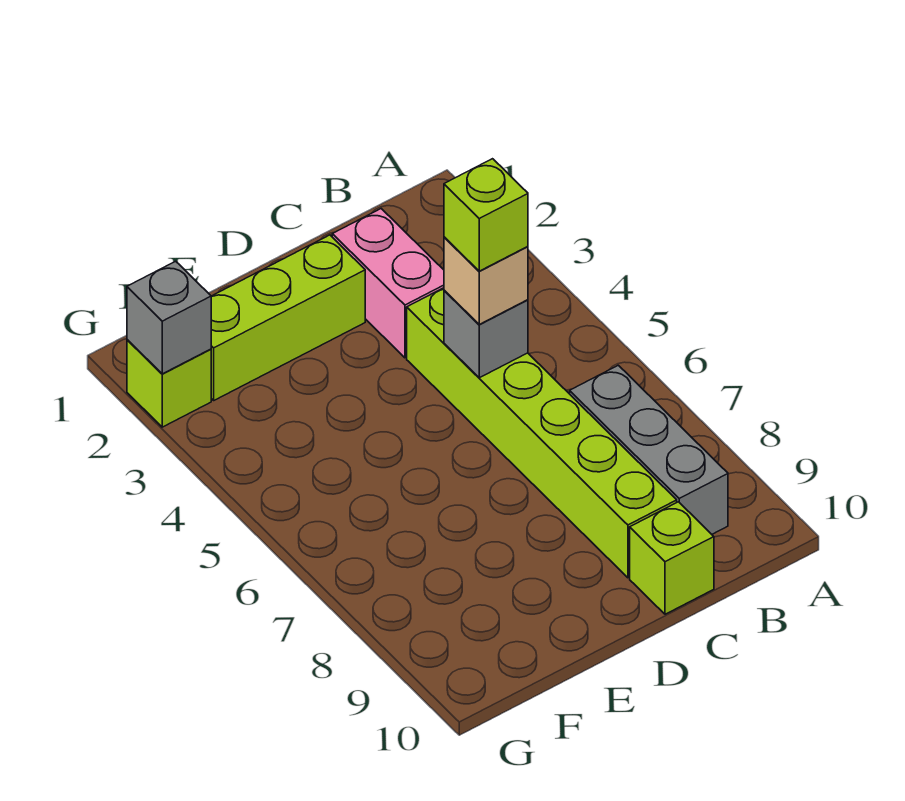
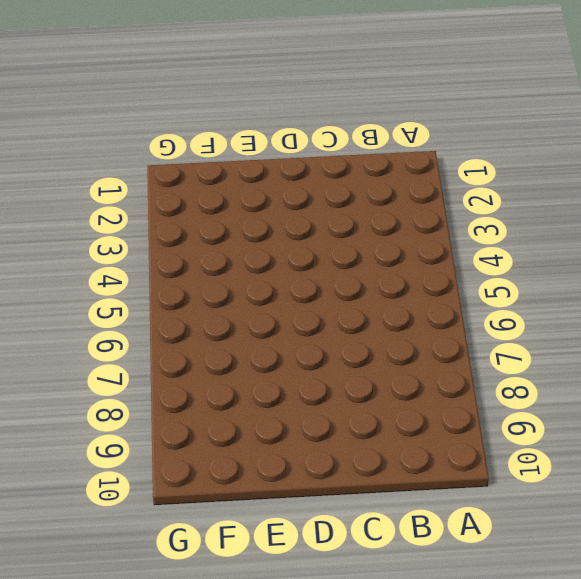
none -> grey 1x3 brick [570,365,728,534]
none -> pink 1x2 brick [332,209,444,358]

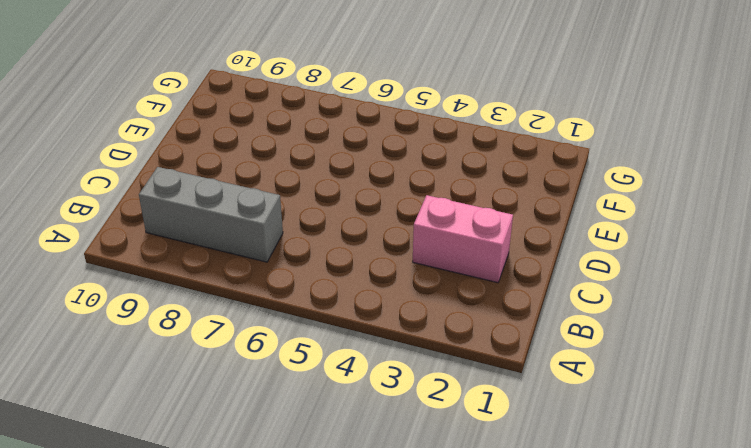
none -> lime 1x6 brick [407,288,677,578]
none -> lime 1x1 brick [630,502,714,614]

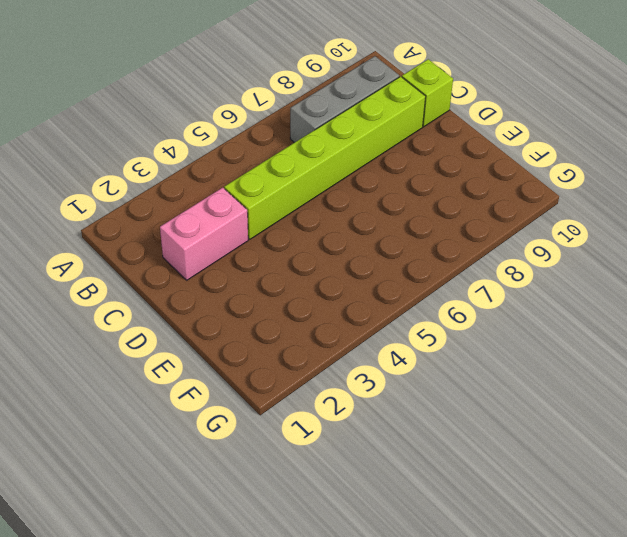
none -> lime 1x3 brick [211,235,365,400]
none -> lime 1x1 brick [127,340,211,427]

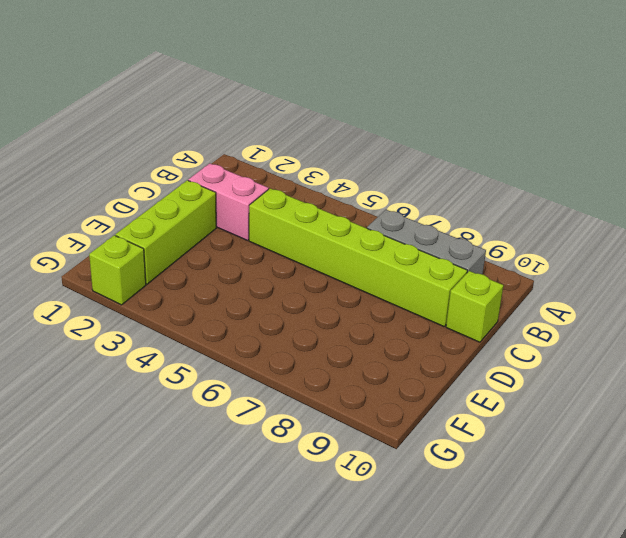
none -> grey 1x1 brick [444,290,528,378]
none -> grey 1x1 brick [127,261,211,374]

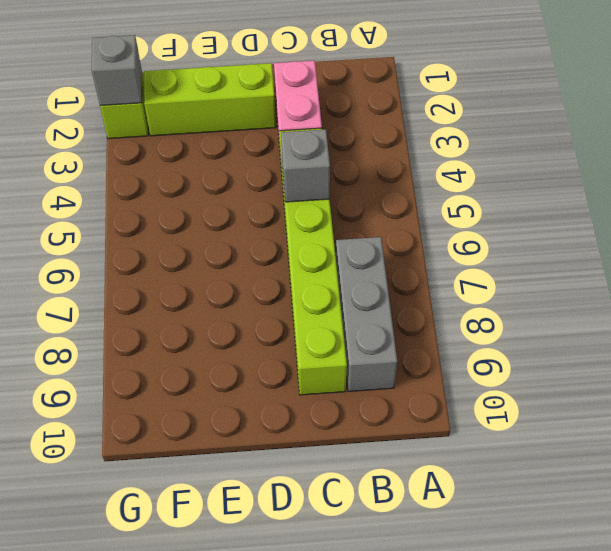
none -> lime 1x1 brick [630,502,714,614]
none -> tan 1x1 brick [444,237,528,324]

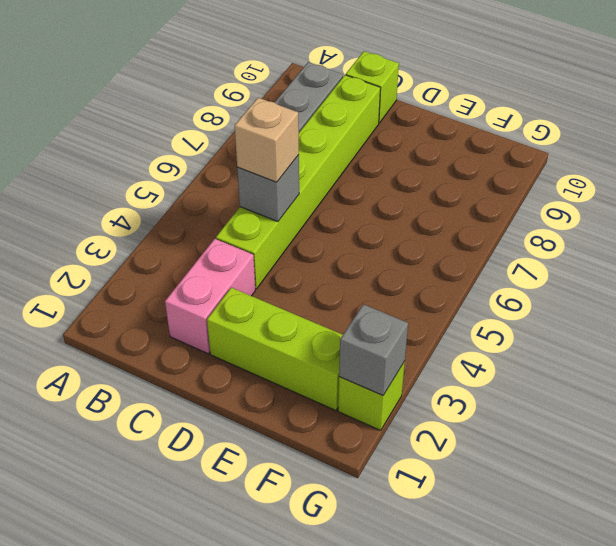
none -> lime 1x1 brick [444,159,528,271]

